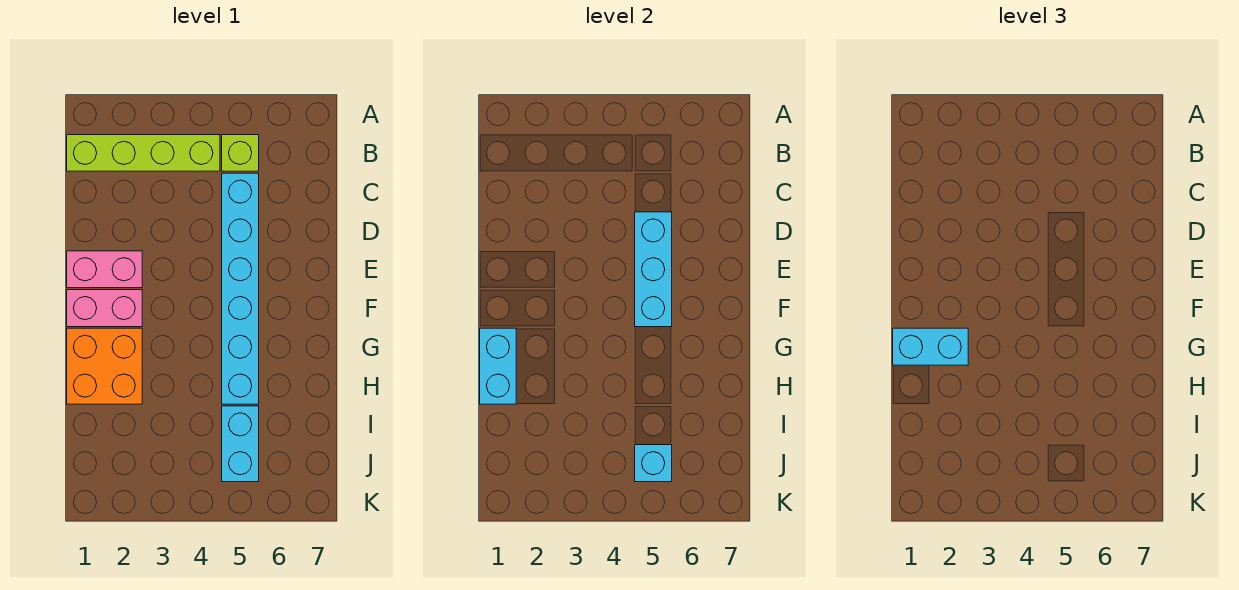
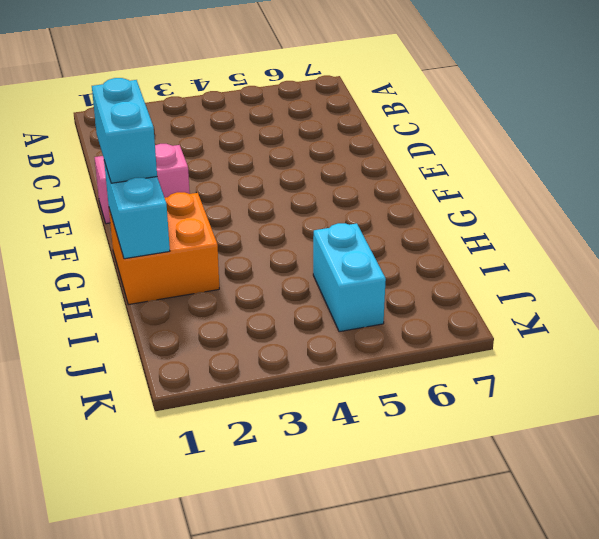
cyan 1x2 brick [92,78,157,183] -> cyan 1x2 brick turned to [893,328,968,365]
none -> lime 1x4 brick [67,135,220,171]
none -> lime 1x1 brick [222,135,259,171]

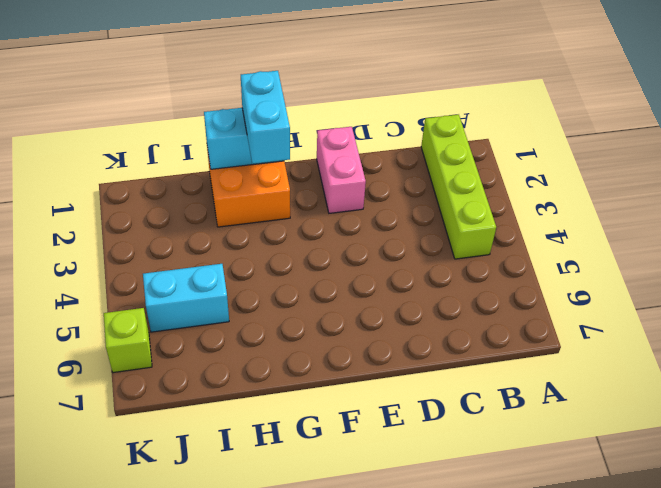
lime 1x1 brick [104,308,152,373] -> lime 1x1 brick moved to [222,135,259,171]
none -> cyan 1x6 brick [222,173,259,404]
none -> pink 1x2 brick [67,290,142,327]

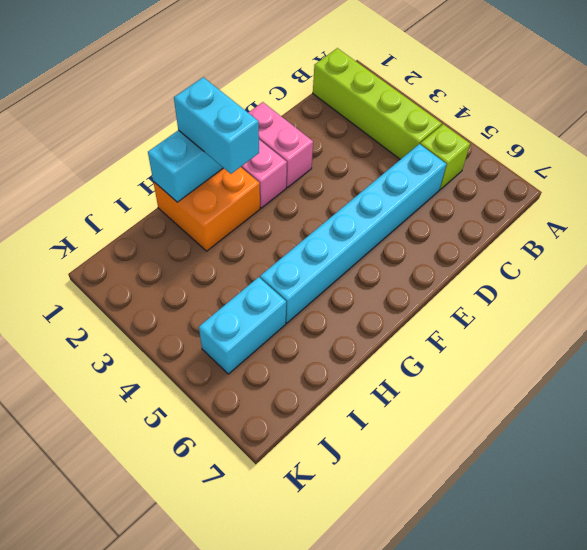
none -> cyan 1x3 brick [635,212,672,327]
none -> cyan 1x1 brick [635,445,672,482]

